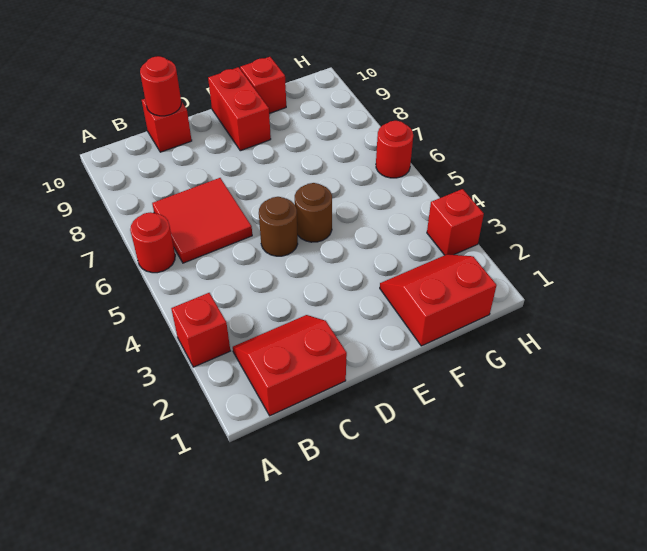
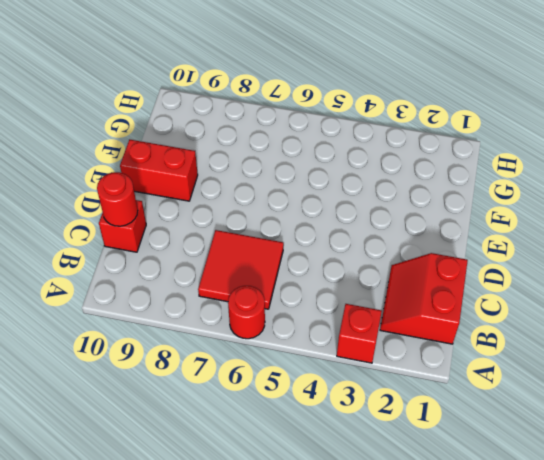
none -> brown 1x1 round brick [259,197,298,256]
none -> brown 1x1 round brick [295,183,332,242]
none -> red 2x2 slope [380,254,497,346]

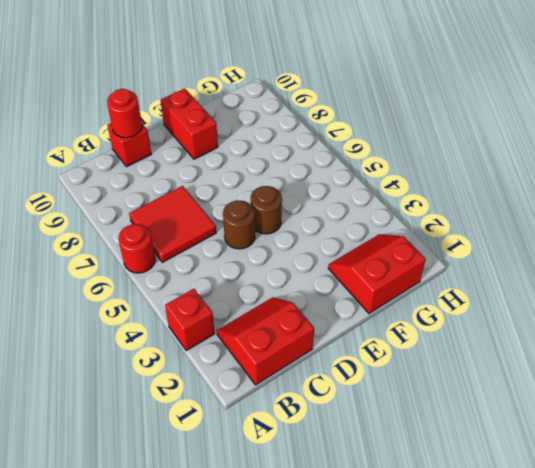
none -> red 1x1 brick [240,57,286,114]
none -> red 1x1 brick [427,189,484,255]
none -> red 1x1 round brick [376,121,413,178]

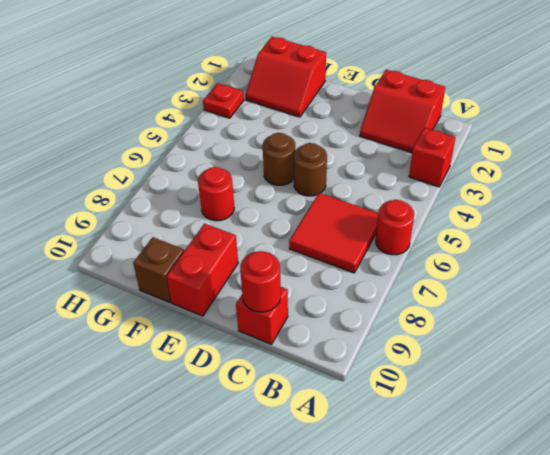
red 1x1 round brick [198,167,234,221] -> red 1x1 round brick moved to [376,121,413,178]
brown 1x1 brick [133,237,184,303] -> red 1x1 brick [240,57,286,114]
red 1x1 plate [203,83,244,118] -> red 1x1 brick [427,189,484,255]

